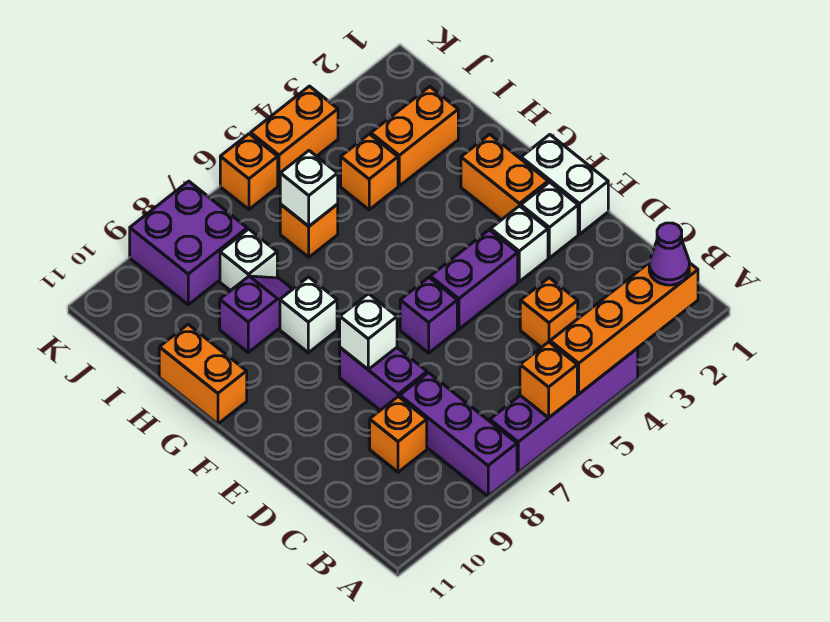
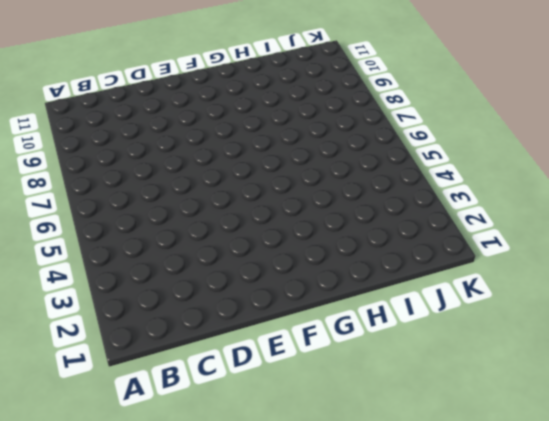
none -> purple 1x4 brick [490,348,638,472]
none -> purple 1x3 brick [400,373,517,496]
none -> orange 1x1 brick [520,278,578,348]

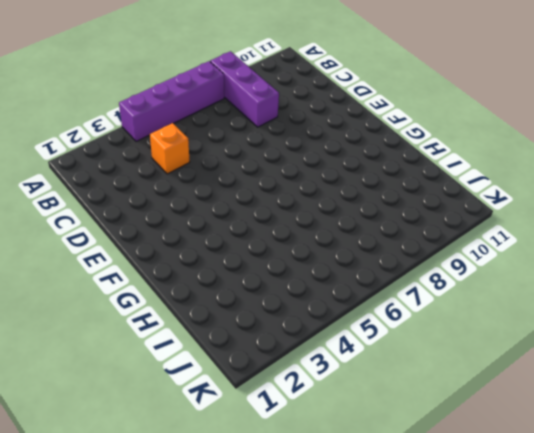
none -> orange 1x1 brick [370,396,427,472]
none -> purple 1x2 brick [340,348,427,410]
none -> white 1x2 brick [521,135,608,234]

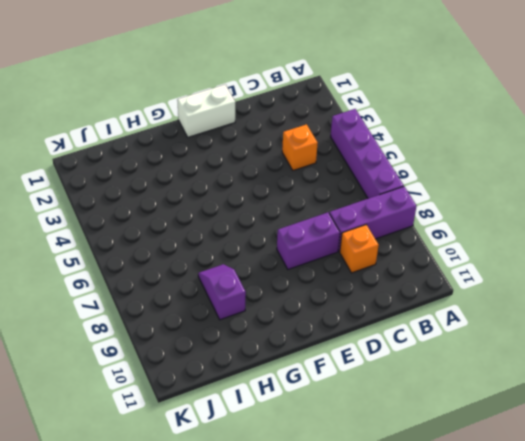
none -> white 1x1 brick [521,182,578,258]
none -> white 1x1 brick [491,206,548,282]
none -> purple 1x2 brick [430,230,518,329]

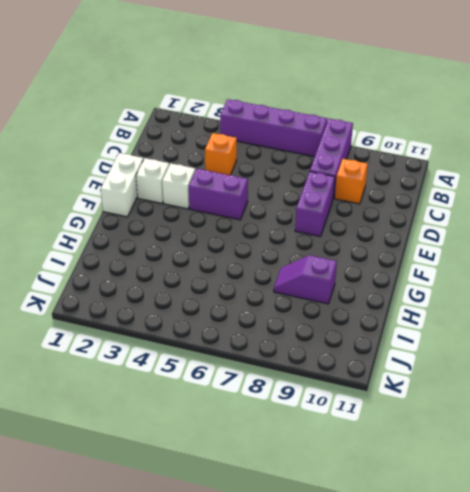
none -> purple 1x1 brick [400,277,457,353]
none -> orange 1x2 brick [461,134,548,220]
none -> white 1x1 brick [280,277,337,353]

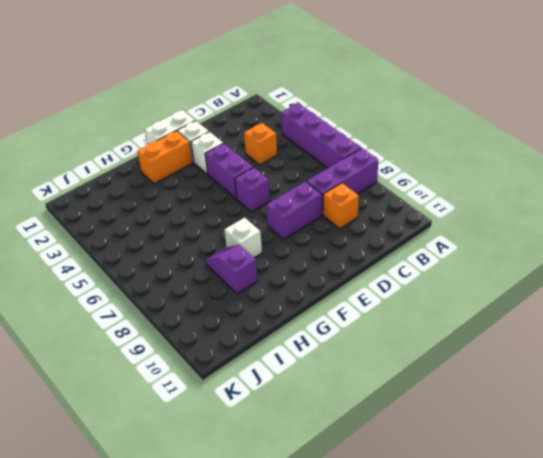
none -> orange 1x2 brick [159,324,247,424]
none -> orange 1x2 brick [371,87,458,186]
none -> orange 1x1 brick [341,134,398,210]

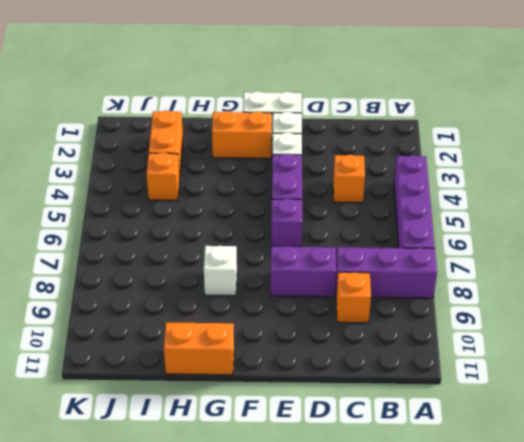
none -> purple 1x2 slope [220,276,292,352]
none -> orange 1x1 brick [280,204,338,257]
none -> white 1x1 brick [220,229,277,291]

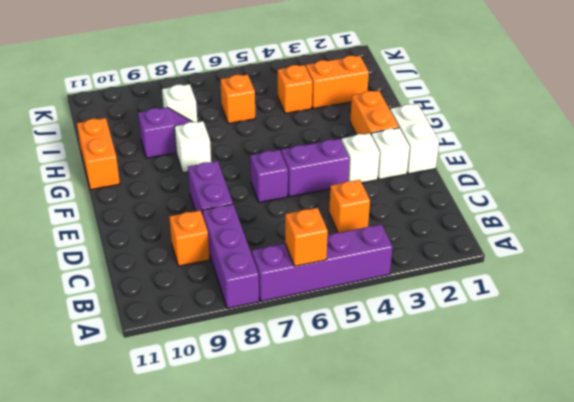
none -> purple 2x2 brick [130,181,247,305]
none -> orange 1x2 brick [251,86,338,186]
none -> orange 1x1 brick [220,134,278,209]

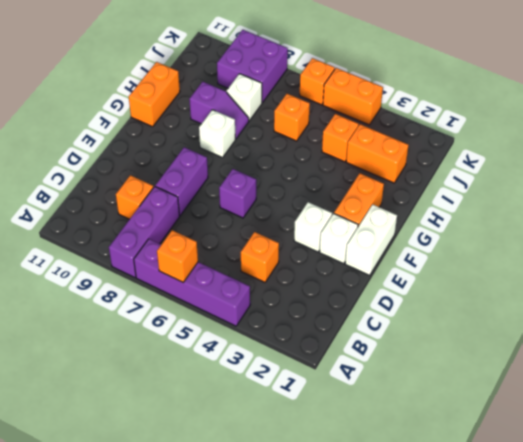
none -> purple 1x2 brick [430,230,518,329]
none -> orange 1x4 brick [550,263,698,394]
none -> white 1x1 brick [340,294,397,369]

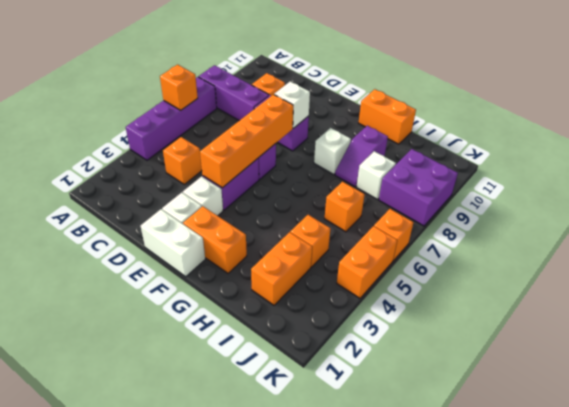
orange 1x4 brick [200,95,293,188] -> orange 1x4 brick moved to [550,263,698,394]
none -> white 1x1 brick [280,151,338,226]
none -> purple 1x1 cone [649,223,689,285]

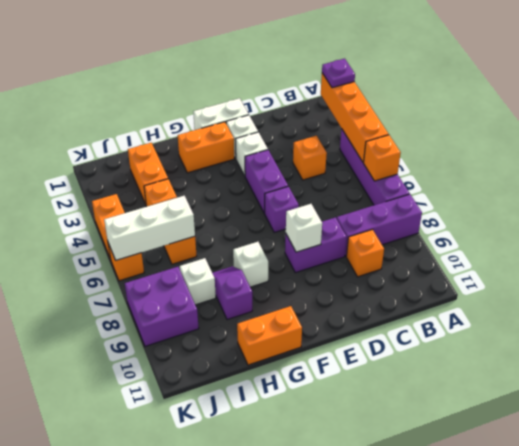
purple 1x1 plate [322,58,355,88] -> purple 1x1 cone [649,223,689,285]
white 1x3 brick [104,196,195,260] -> white 1x1 brick [280,151,338,226]

